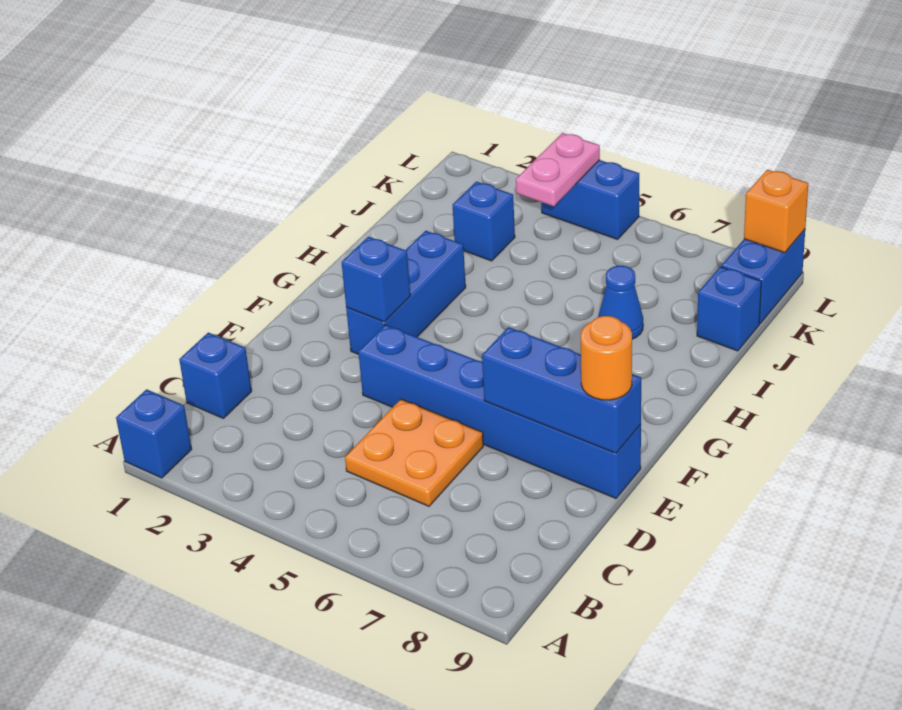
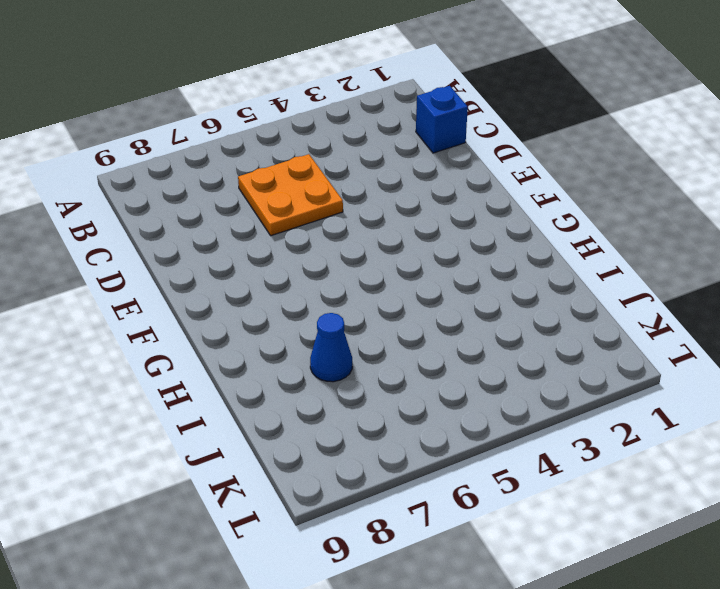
none -> blue 1x1 brick [116,389,192,478]
none -> blue 1x6 brick [358,325,641,498]
none -> blue 1x3 brick [346,231,466,354]

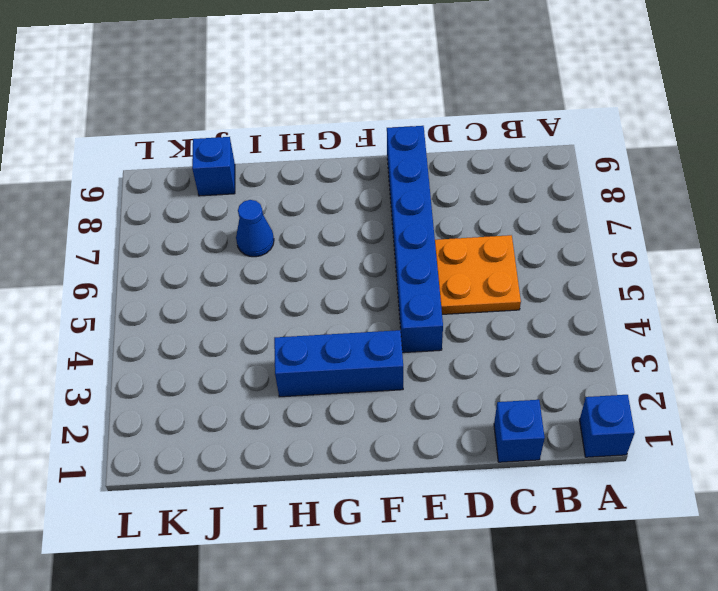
none -> blue 1x1 brick [453,182,515,261]
none -> blue 1x2 brick [721,229,805,324]
none -> blue 1x2 brick [541,160,639,239]

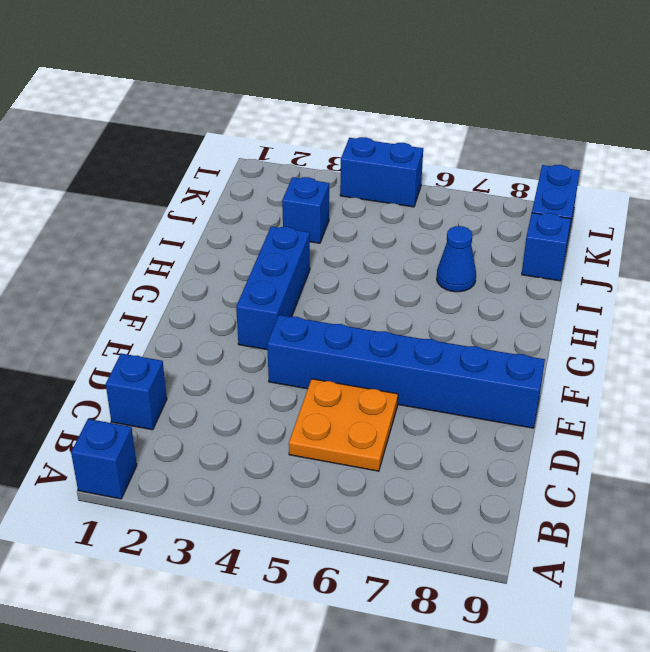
none -> blue 1x3 brick [482,327,641,453]
none -> blue 1x1 brick [342,237,410,322]
none -> pink 1x2 plate [516,133,600,206]

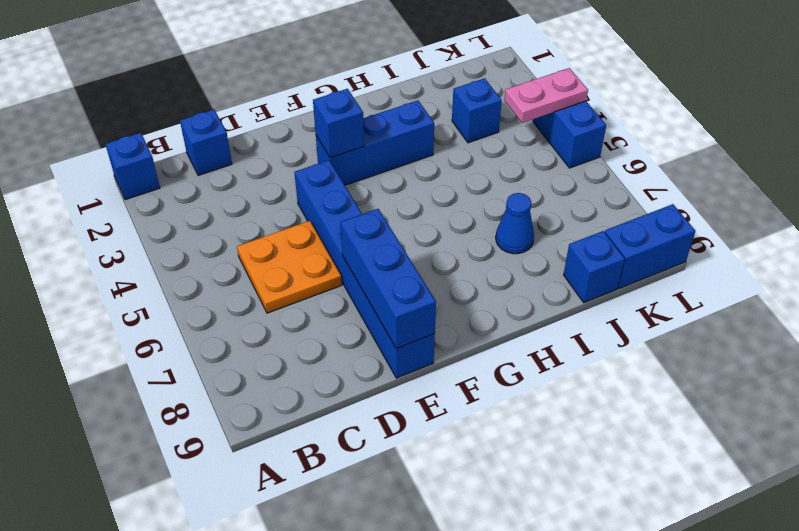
none -> orange 1x1 brick [744,170,808,253]
none -> orange 1x1 round brick [581,316,632,400]

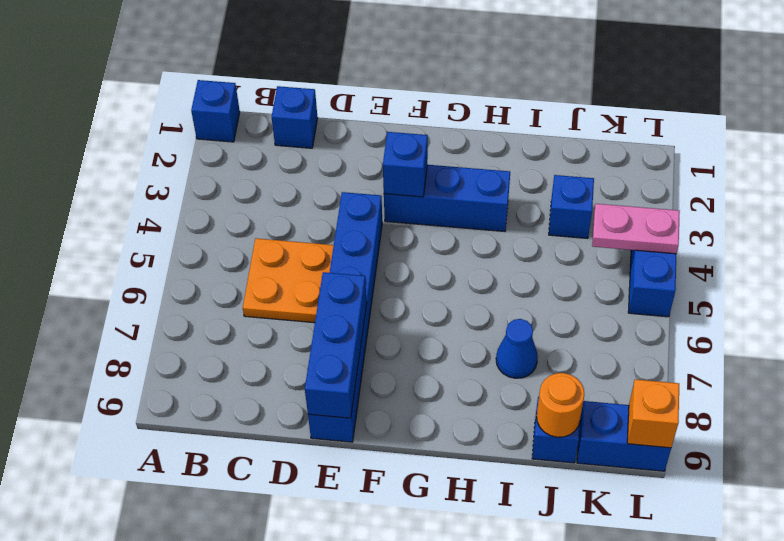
orange 1x1 round brick [537,373,584,437] -> orange 1x1 round brick moved to [581,316,632,400]

